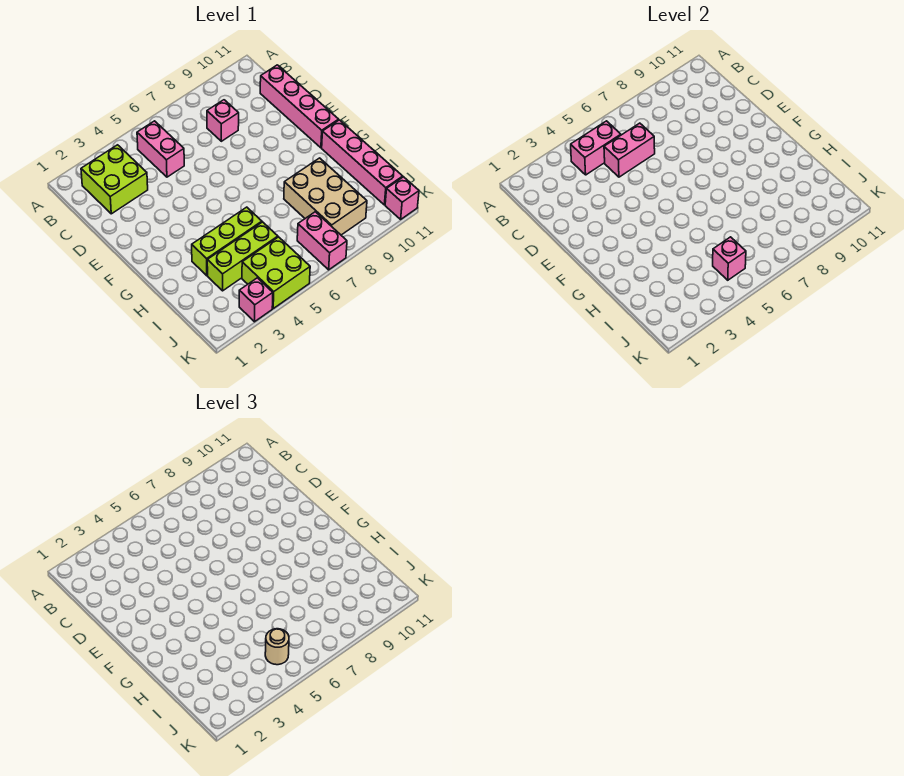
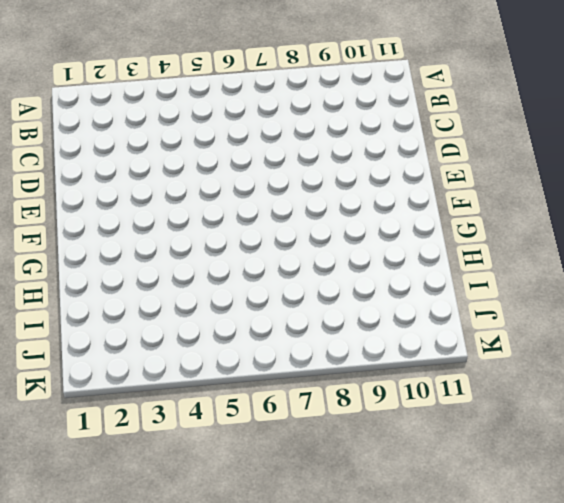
none -> lime 2x2 brick [81,145,148,214]
none -> pink 1x2 brick [137,121,184,177]
none -> pink 1x1 brick [207,100,239,141]

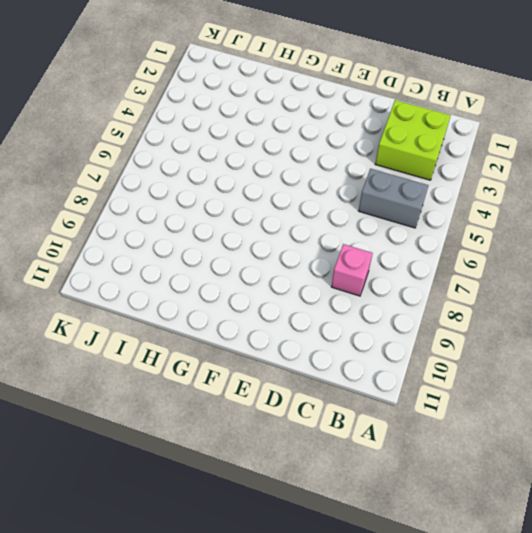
grey 1x2 brick [359,169,428,228] -> pink 1x2 brick [137,121,184,177]
none -> pink 1x4 brick [260,65,339,148]
none -> pink 1x4 brick [322,120,403,205]
none -> lime 1x3 brick [192,207,262,276]

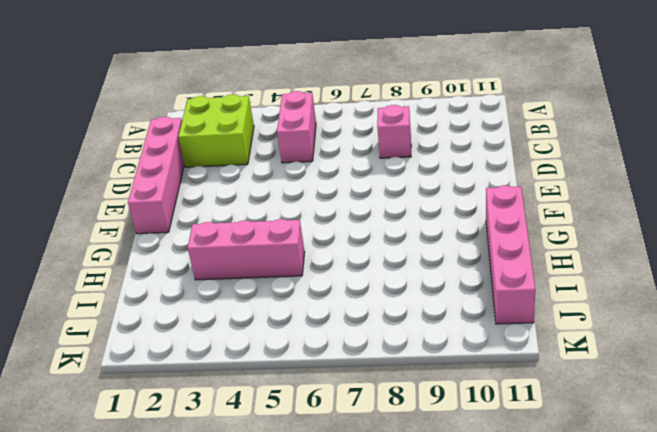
pink 1x4 brick [128,117,185,234] -> pink 1x4 brick moved to [260,65,339,148]
pink 1x3 brick [188,219,305,280] -> lime 1x3 brick [192,207,262,276]
none -> tan 2x3 brick [284,158,367,235]
none -> lime 1x3 brick [207,222,278,291]
none -> lime 2x2 brick [242,237,310,308]

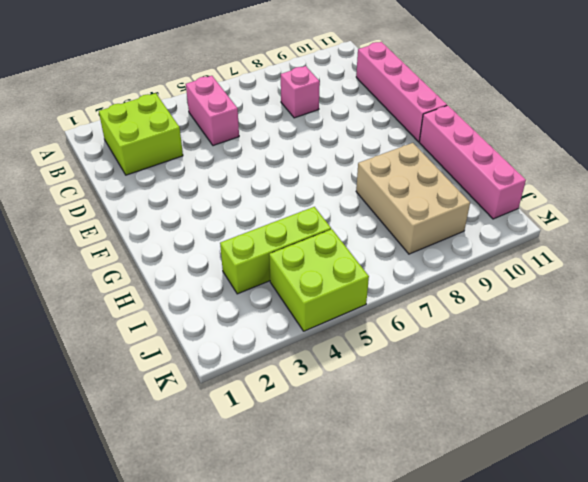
none -> lime 1x3 brick [192,207,262,276]
none -> pink 1x2 brick [297,212,347,270]
none -> pink 1x1 brick [239,278,273,322]

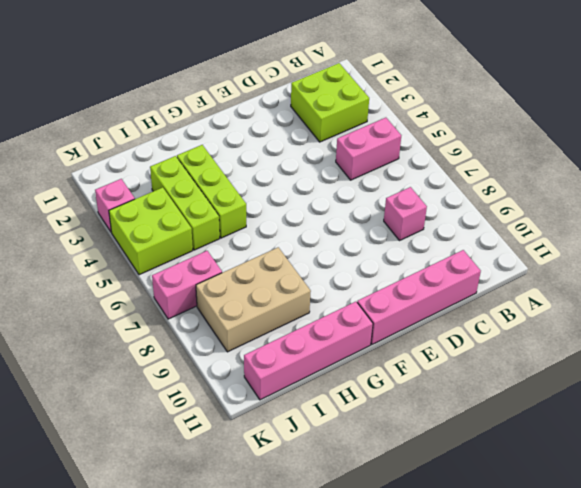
none -> pink 1x1 brick [385,177,419,219]
none -> pink 1x2 brick [571,121,621,175]
none -> pink 1x2 brick [604,123,655,177]

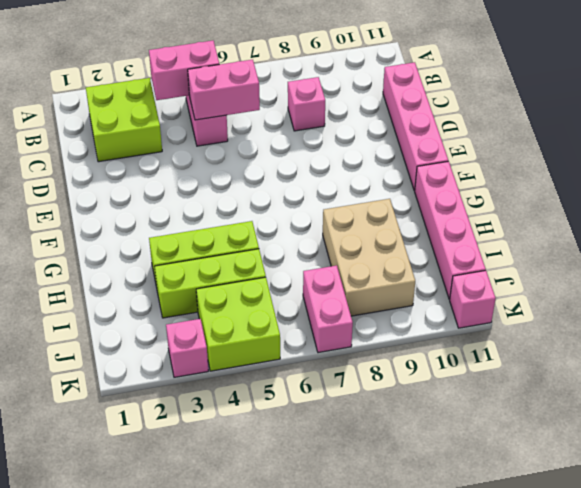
none -> pink 1x1 brick [713,237,746,280]
none -> tan 1x1 round brick [265,629,289,665]

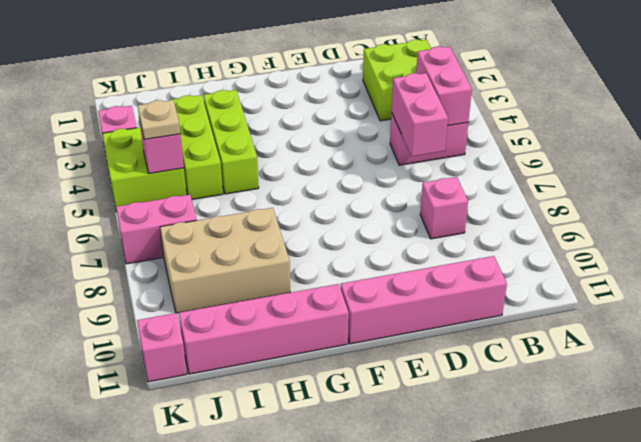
tan 1x1 plate [138,100,180,140] -> tan 1x1 round brick [265,629,289,665]

